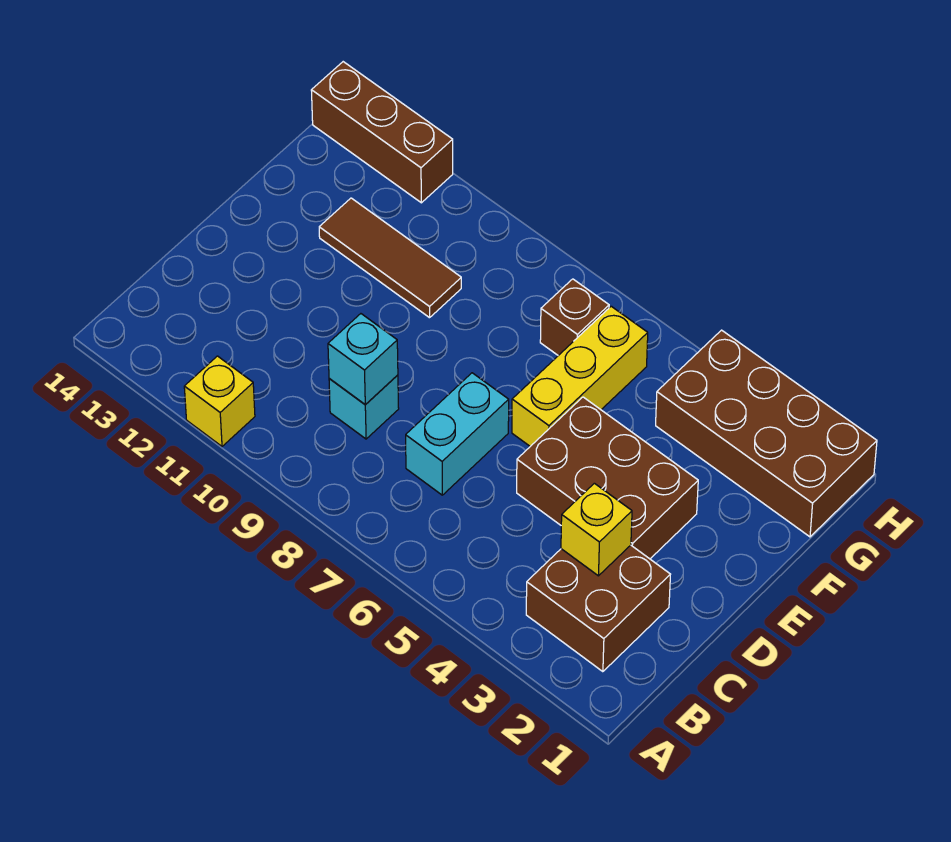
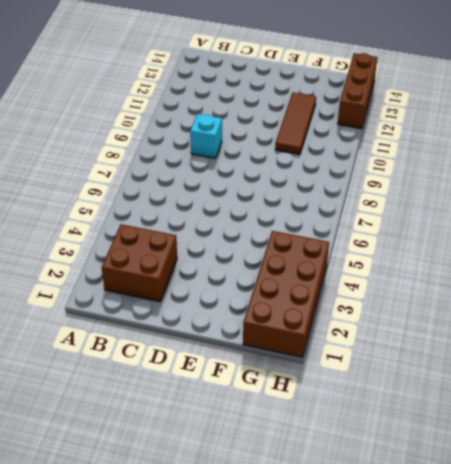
none -> yellow 1x1 brick [184,356,255,446]
none -> cyan 1x2 brick [406,373,509,495]
none -> brown 2x3 brick [517,397,698,559]

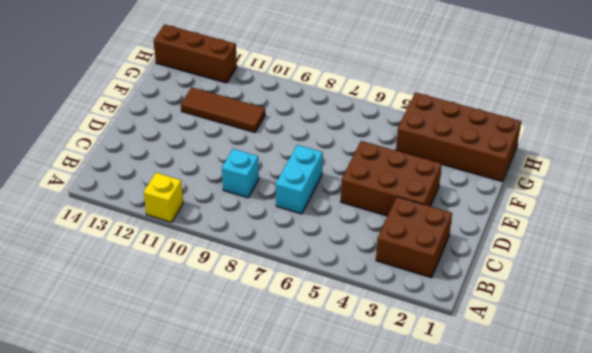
none -> yellow 1x3 brick [512,306,648,446]
none -> brown 1x1 brick [540,279,609,355]
none -> yellow 1x1 brick [561,483,632,576]

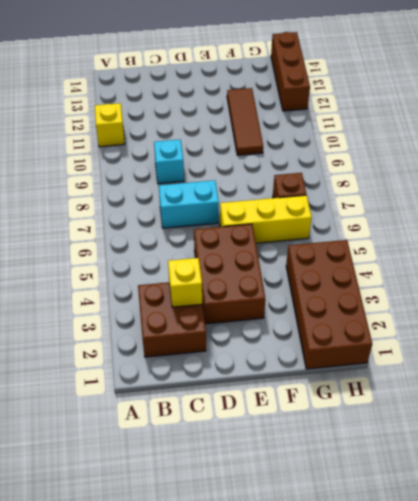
none -> cyan 1x1 brick [328,314,398,405]

